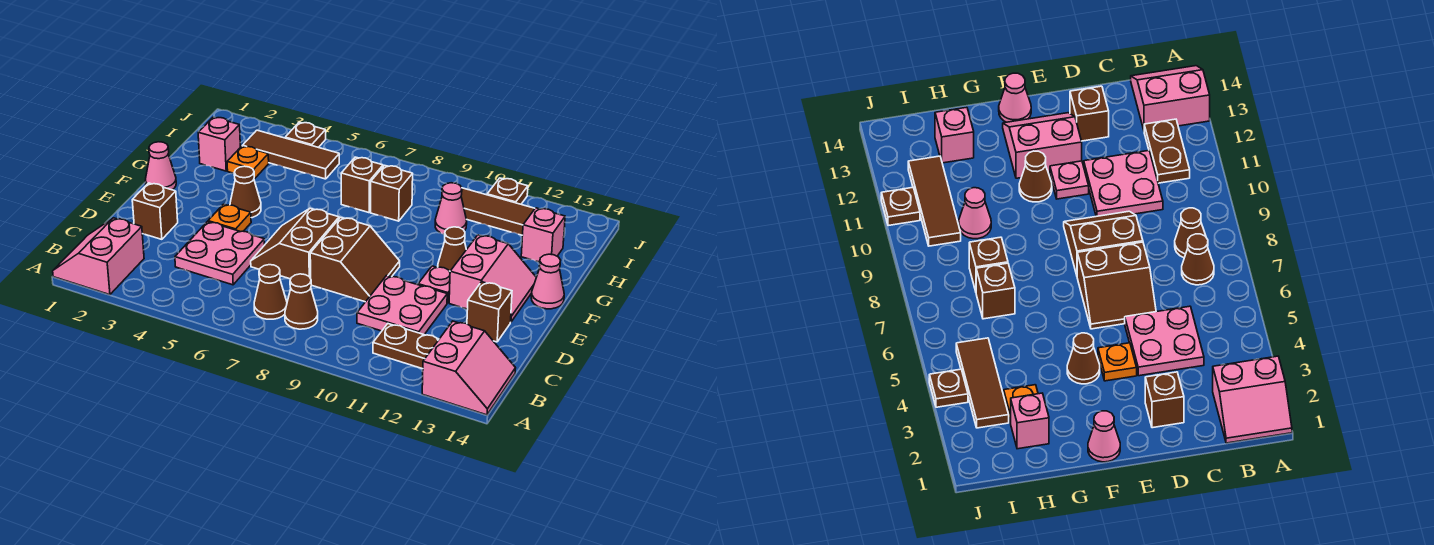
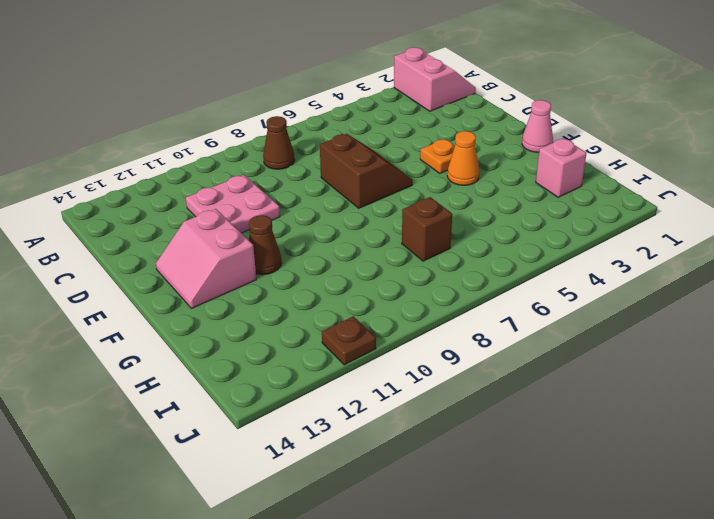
orange 1x1 cone [447,131,479,185] -> brown 1x1 cone [230,166,261,218]
none -> pink 2x2 slope [422,321,515,415]
none -> brown 1x1 cone [254,265,287,319]
none -> brown 1x2 plate [373,324,439,369]

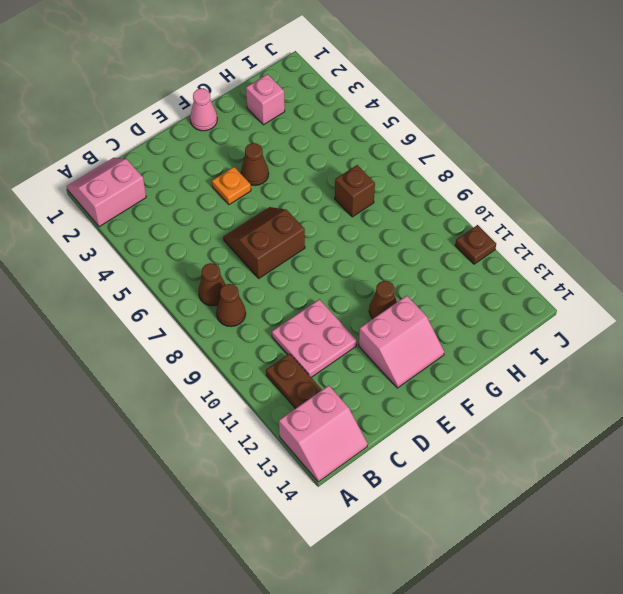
none -> pink 2x2 plate [175,222,265,285]
none -> brown 1x1 brick [132,183,178,239]
none -> brown 2x2 slope [310,217,400,302]

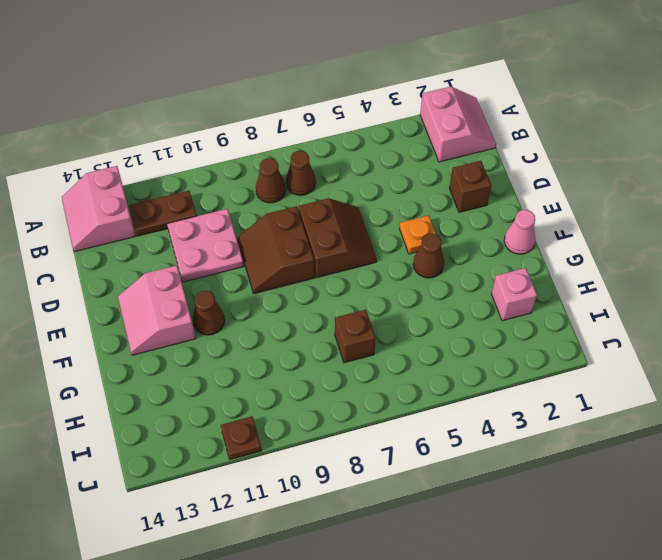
none -> pink 2x2 plate [175,222,265,285]
none -> brown 1x1 brick [467,282,512,342]
none -> pink 1x1 plate [418,266,450,303]

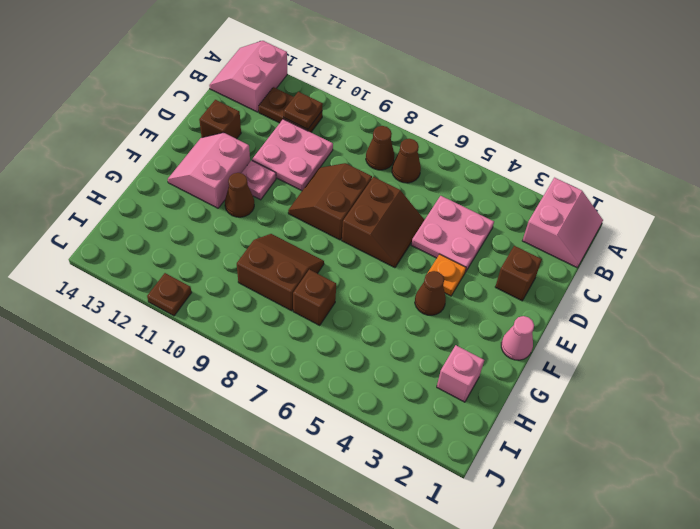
brown 1x1 plate [284,92,323,129] -> brown 1x1 plate moved to [285,122,326,148]
brown 2x2 slope [237,234,324,311] -> brown 1x1 brick [371,165,413,221]
none -> pink 1x1 cone [531,254,564,309]
none -> orange 1x1 plate [227,146,269,179]
none -> pink 1x1 cone [435,183,467,235]

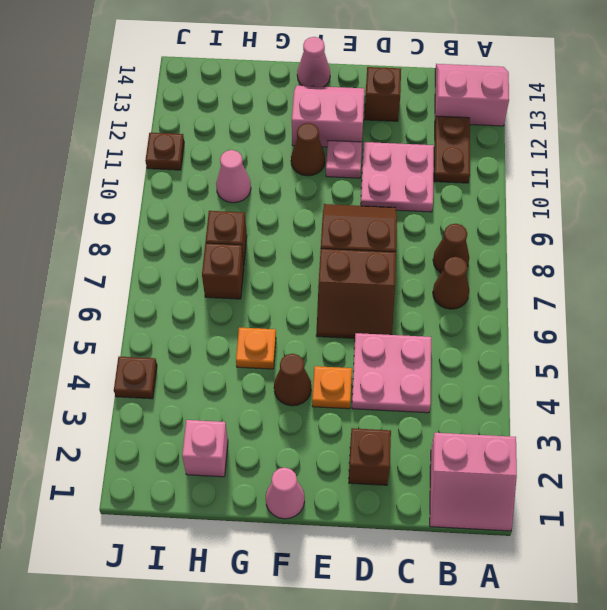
orange 1x1 plate [236,328,276,369] -> orange 1x1 plate moved to [227,146,269,179]
none -> pink 1x1 brick [521,208,565,262]
none -> brown 1x3 tile [242,130,339,179]
none -> brown 1x3 tile [461,188,535,235]

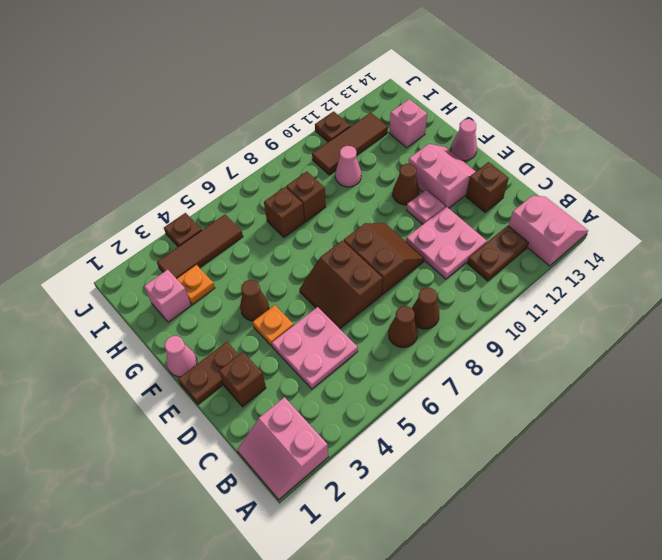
brown 1x2 plate [178,342,239,404] -> none

